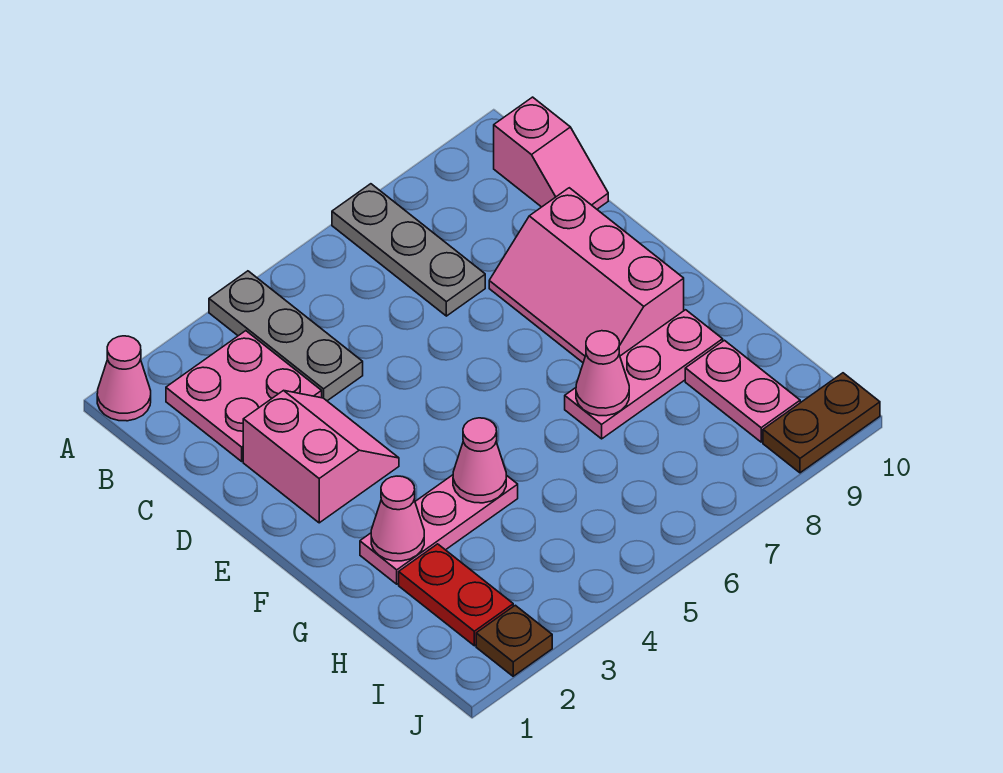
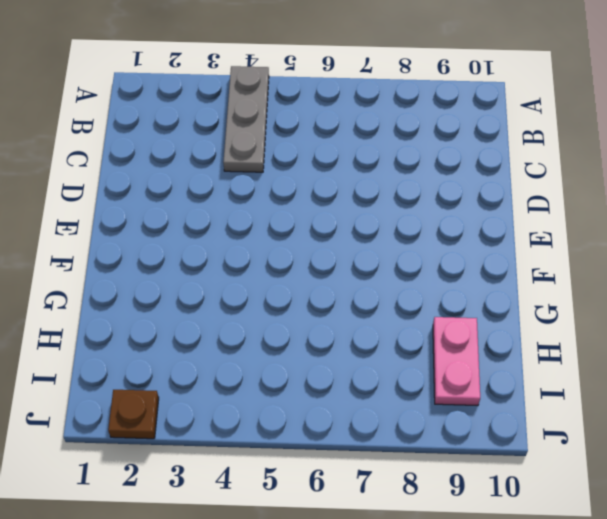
none -> pink 1x1 cone [97,336,151,421]
none -> grey 1x3 plate [332,184,485,316]
none -> pink 2x2 plate [166,331,322,461]

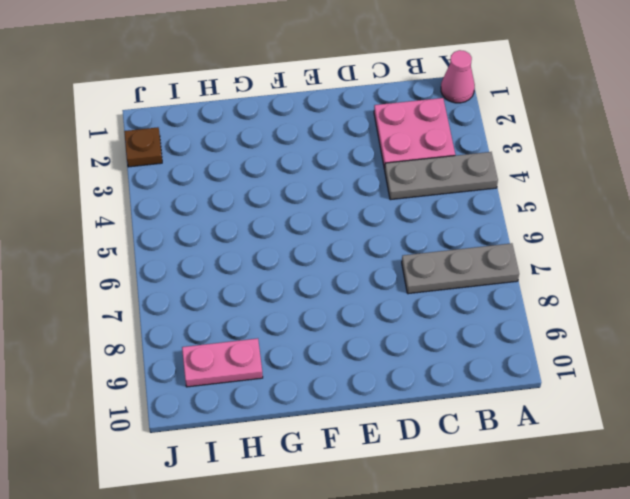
none -> pink 1x2 slope [494,97,608,209]
none -> pink 2x2 slope [243,390,399,523]
none -> pink 2x3 slope [489,188,684,362]

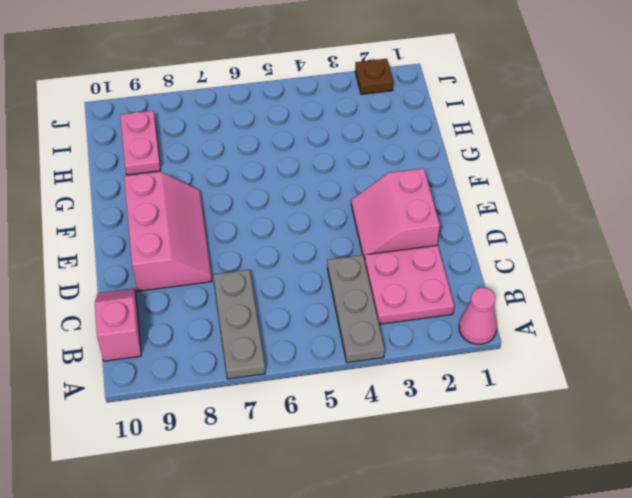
none -> pink 1x3 plate [360,475,518,584]
none -> pink 1x3 plate [565,310,723,439]
none -> red 1x2 plate [399,544,513,646]

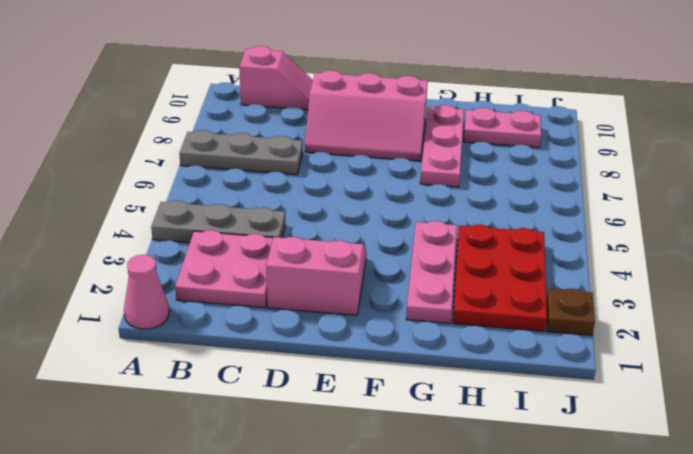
red 2x3 plate [453,224,547,332] -> red 1x2 plate [399,544,513,646]
none -> brown 1x2 plate [763,373,880,473]
none -> pink 1x1 cone [371,476,424,561]
none -> pink 1x1 cone [453,418,506,503]

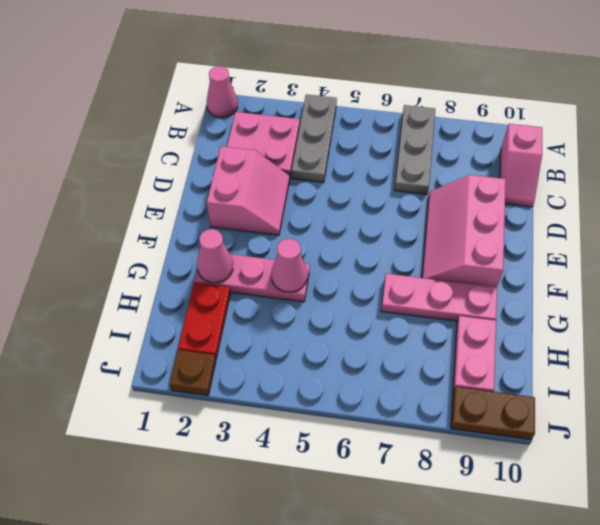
none -> pink 1x1 cone [576,331,629,416]

